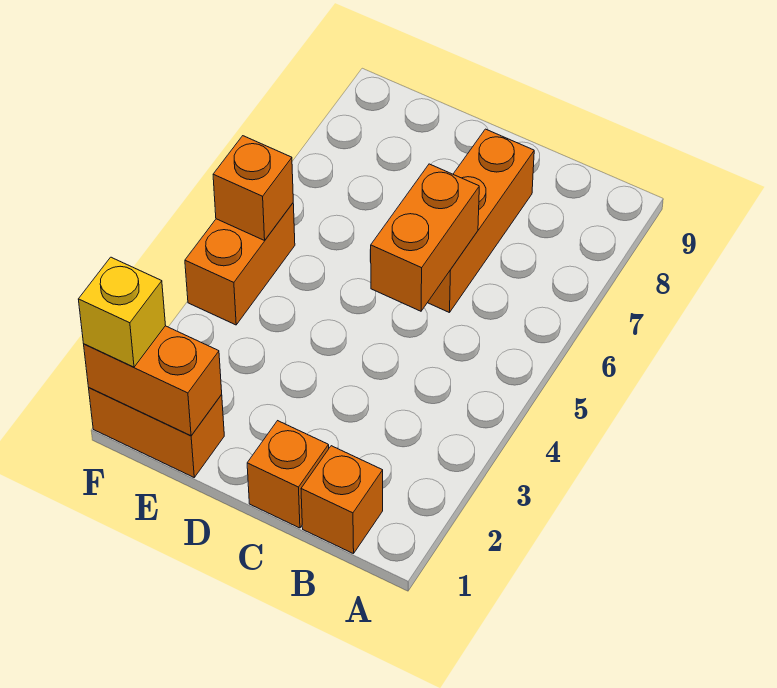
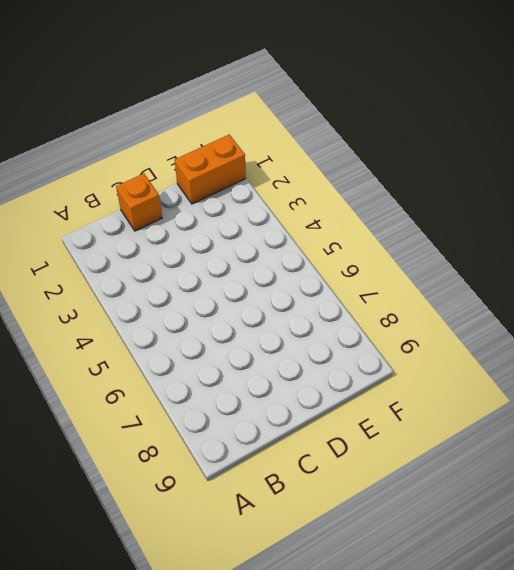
none -> orange 1x1 brick [301,446,383,554]
none -> orange 1x3 brick [428,129,534,313]

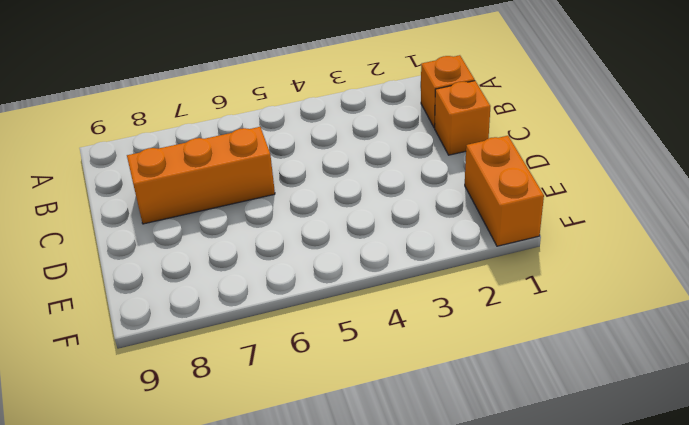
none -> orange 1x2 brick [185,203,295,325]
none -> orange 1x2 brick [371,164,479,311]

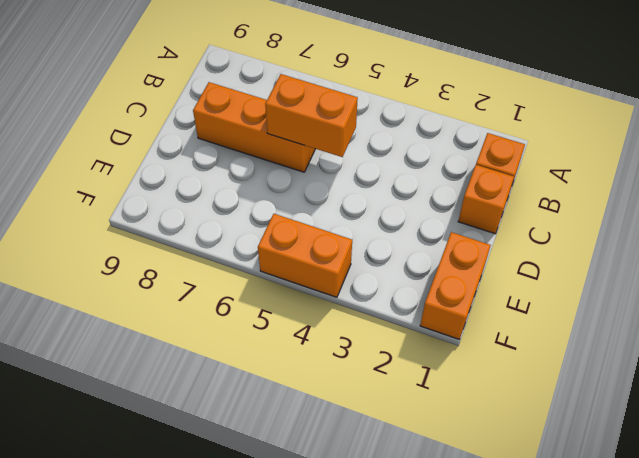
none -> orange 1x2 brick [84,326,222,436]
none -> orange 1x1 brick [213,136,293,240]

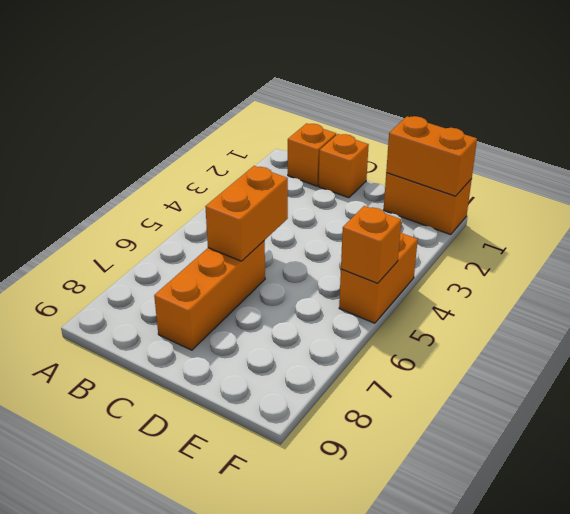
none -> yellow 1x1 brick [78,257,166,367]

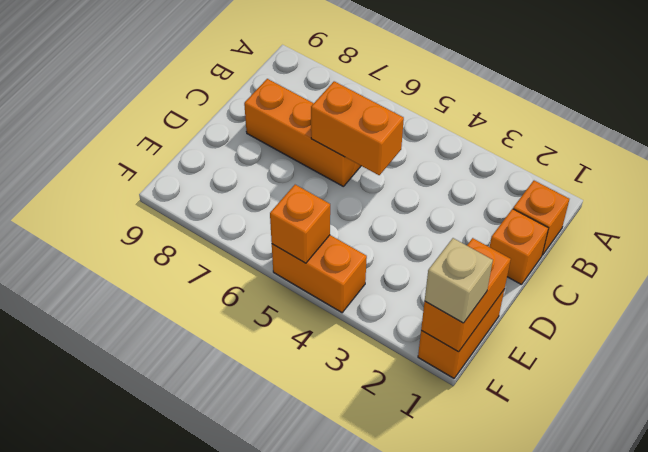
tan 1x1 brick [425,238,493,323] -> yellow 1x1 brick [78,257,166,367]

